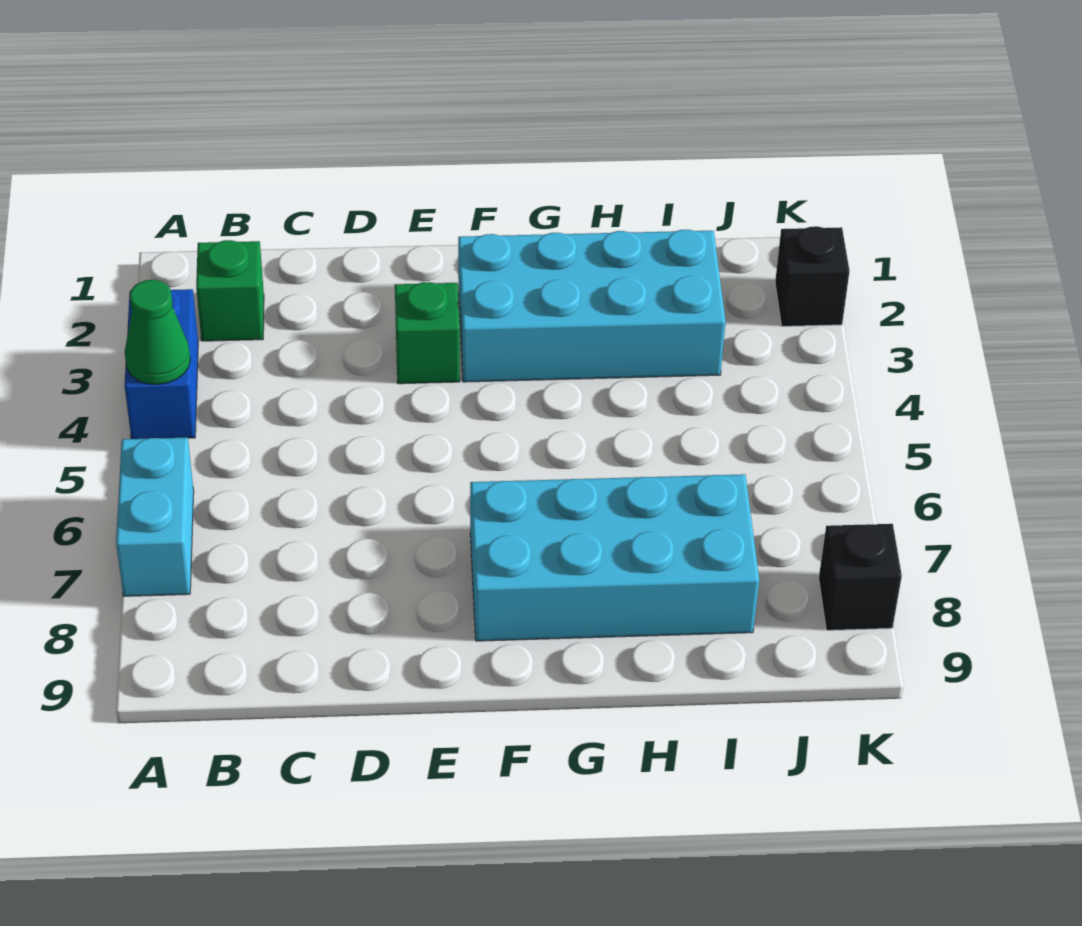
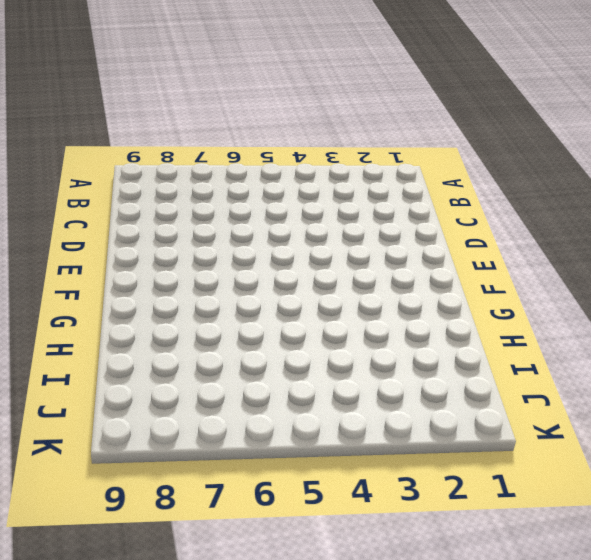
none -> blue 1x2 brick [125,289,198,439]
none -> cyan 1x2 brick [116,437,194,596]

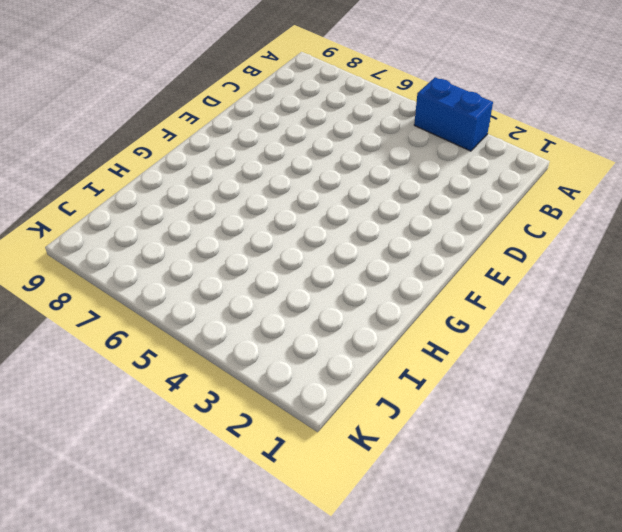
none -> cyan 1x2 brick [116,437,194,596]
none -> green 1x1 brick [196,240,264,341]

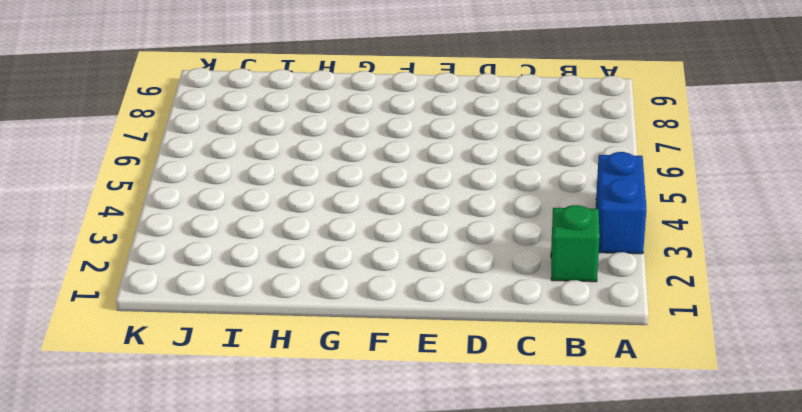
none -> cyan 1x2 brick [116,437,194,596]
none -> green 1x1 brick [395,282,460,384]

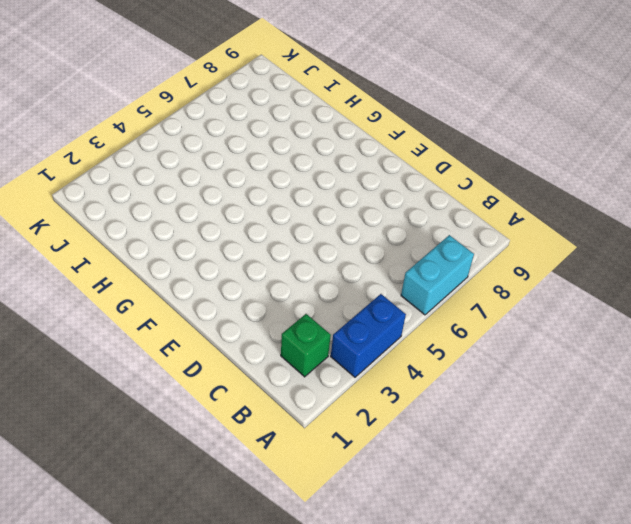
none -> green 1x1 brick [395,282,460,384]
none -> cyan 2x4 brick [458,229,726,382]

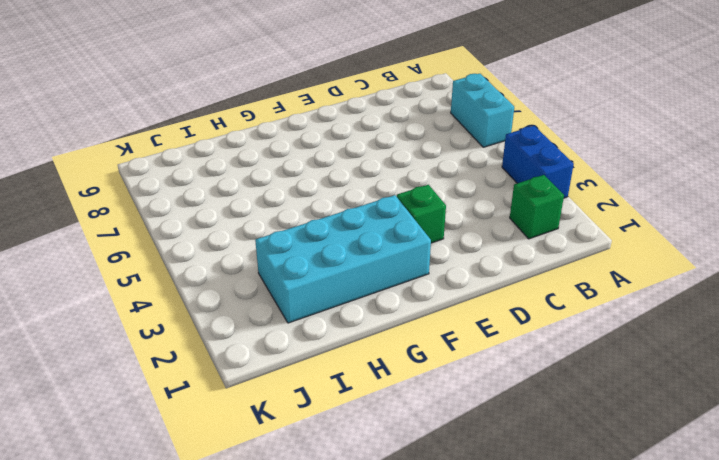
none -> cyan 2x4 brick [470,474,759,641]
none -> black 1x1 brick [775,226,850,326]

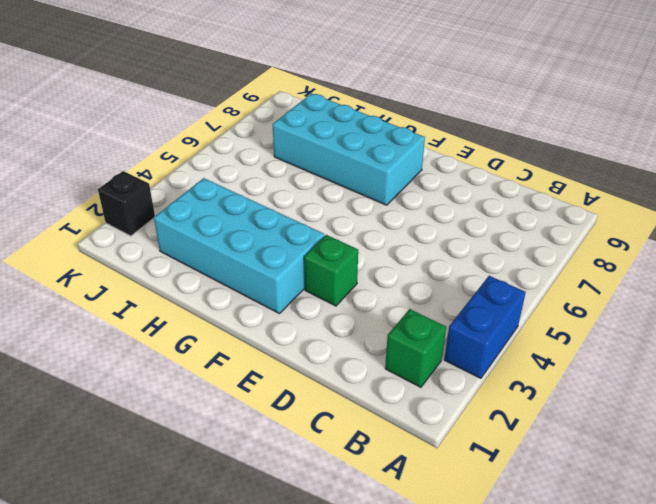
none -> cyan 1x2 brick [116,437,194,596]
none -> black 1x1 brick [819,524,902,630]

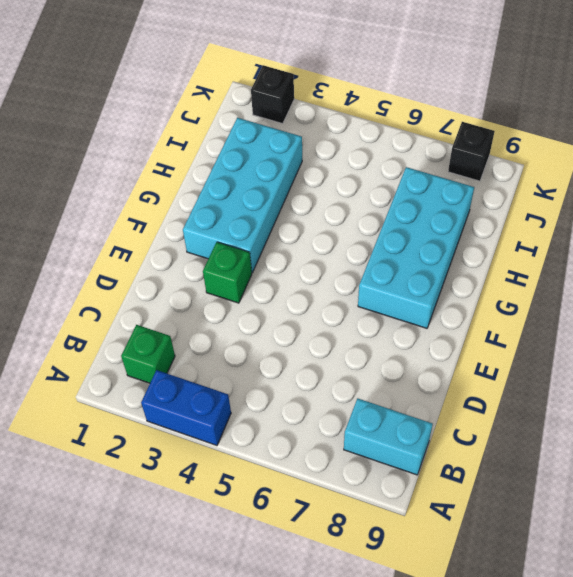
cyan 1x2 brick [344,398,433,475] -> cyan 1x2 brick moved to [116,437,194,596]
none -> green 1x1 cone [125,280,190,384]

